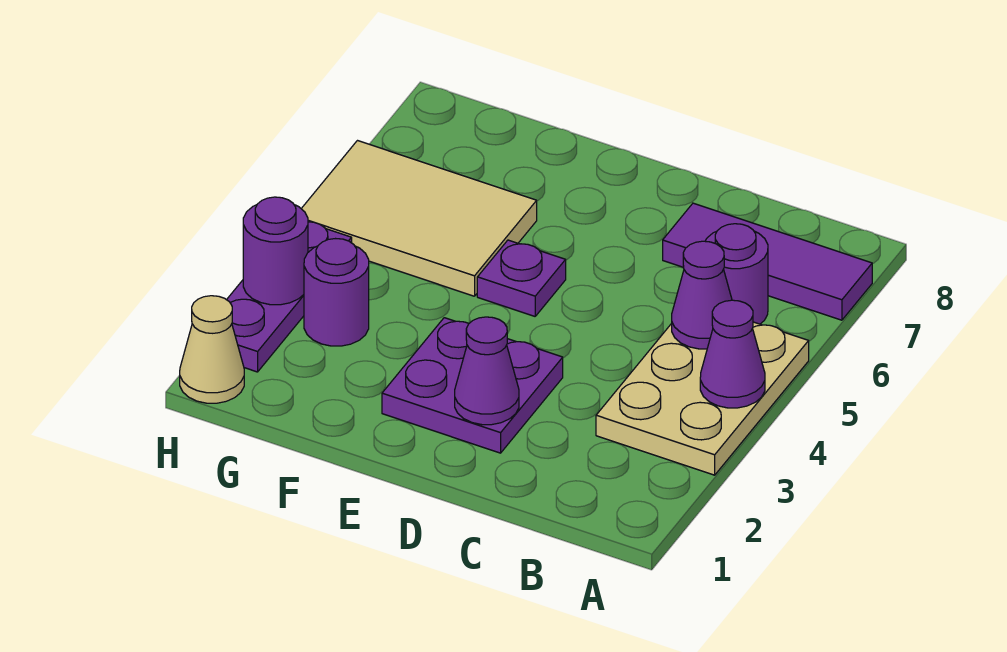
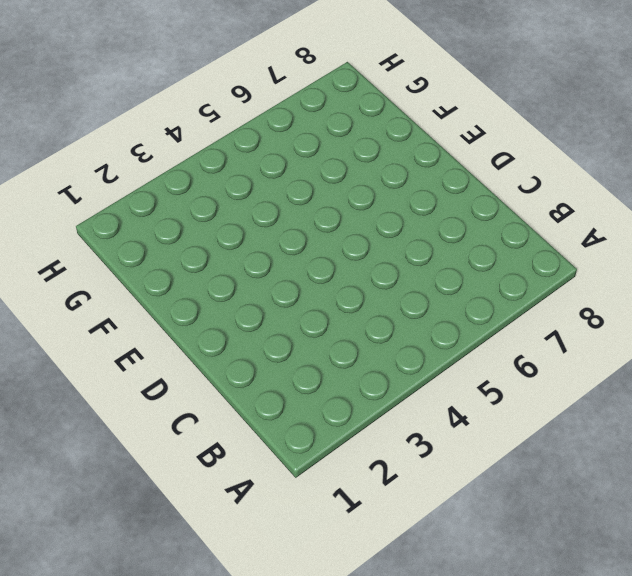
none -> tan 2x3 plate [596,322,809,475]
none -> purple 1x3 tile [663,203,872,320]
none -> purple 1x1 round brick [705,224,768,324]

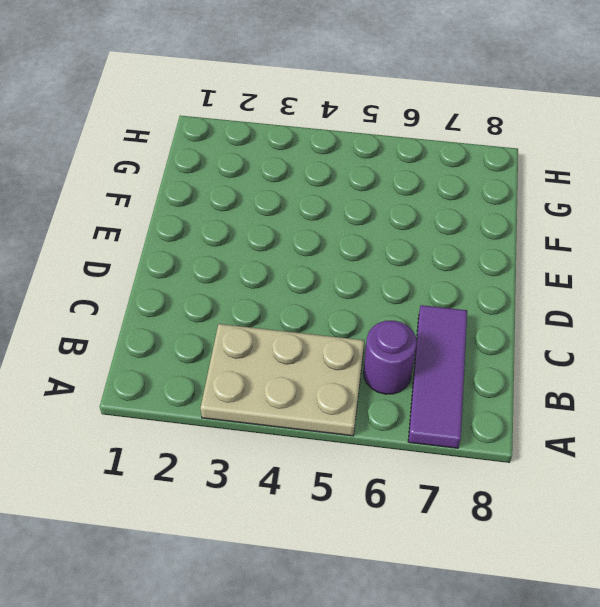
none -> purple 2x2 plate [382,318,563,453]
none -> purple 1x1 plate [477,240,566,316]
none -> tan 2x3 tile [301,141,537,296]

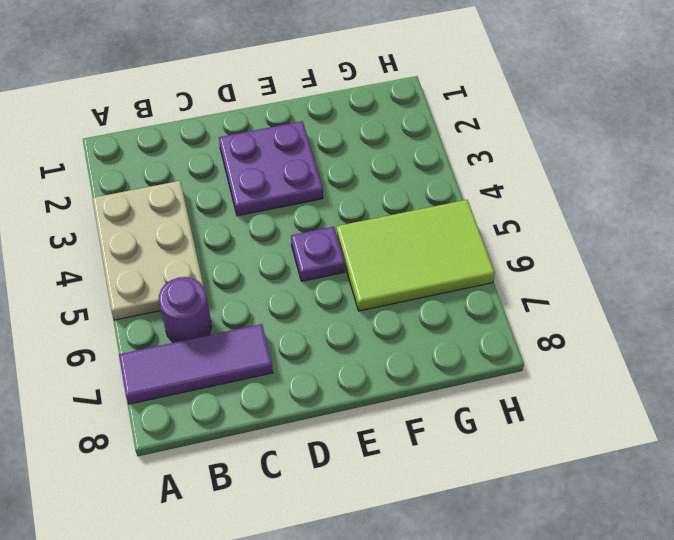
lime 2x3 tile [336,200,495,311] -> tan 2x3 tile [301,141,537,296]
none -> purple 1x1 round brick [304,239,369,346]
none -> tan 1x1 cone [180,296,244,403]
none -> purple 1x3 plate [227,222,352,372]

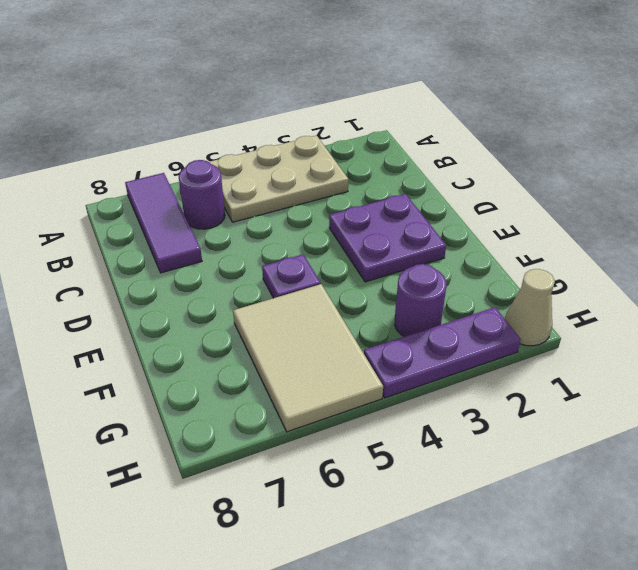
none -> purple 1x1 cone [700,300,765,408]
none -> purple 1x1 cone [672,241,732,349]
none -> purple 1x1 cone [455,317,519,425]

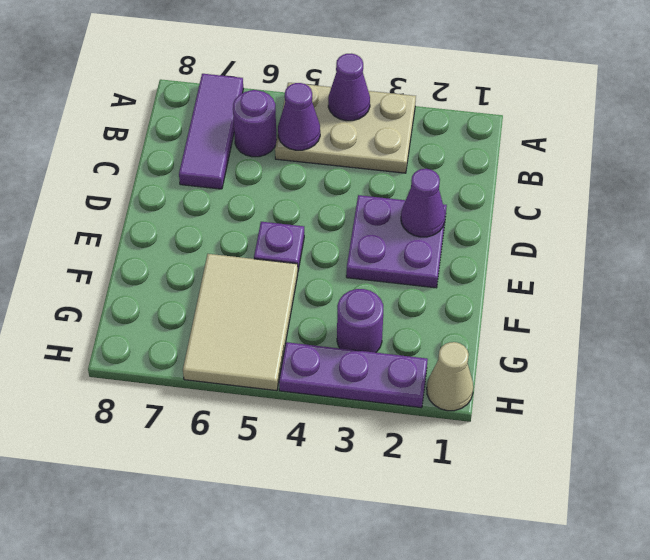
none -> purple 1x1 round brick [243,197,308,305]

